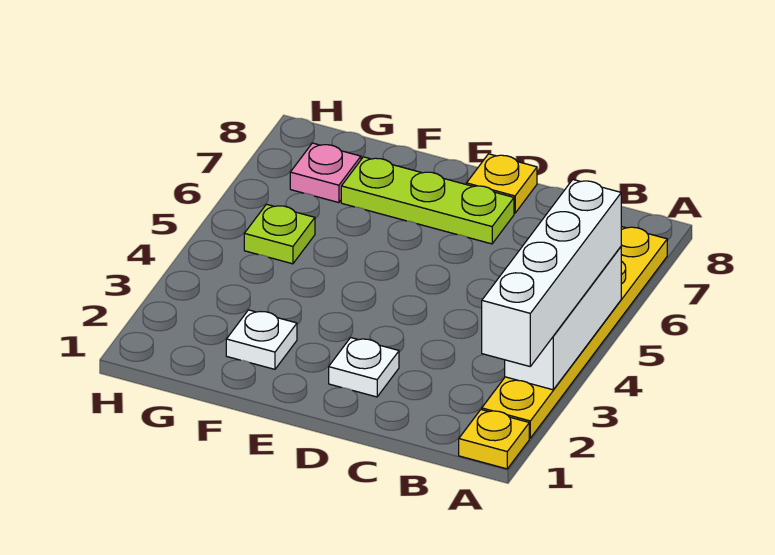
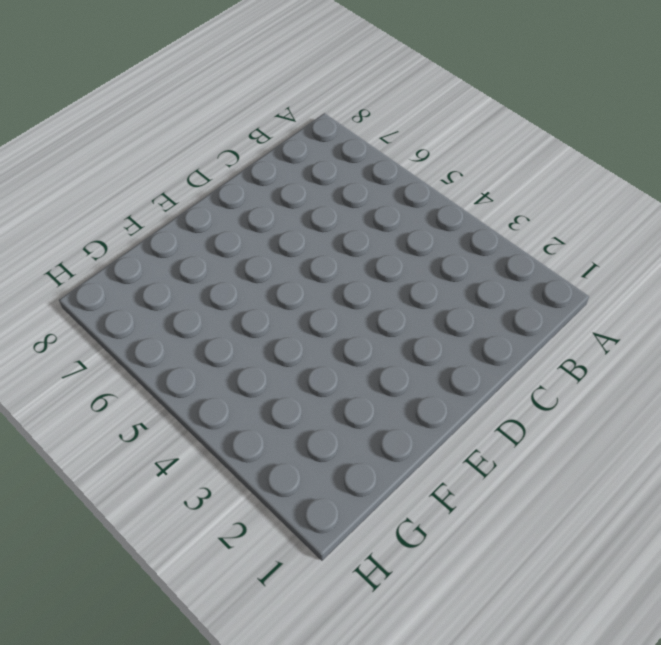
none -> yellow 1x1 plate [459,410,529,469]
none -> yellow 1x6 plate [482,226,667,438]

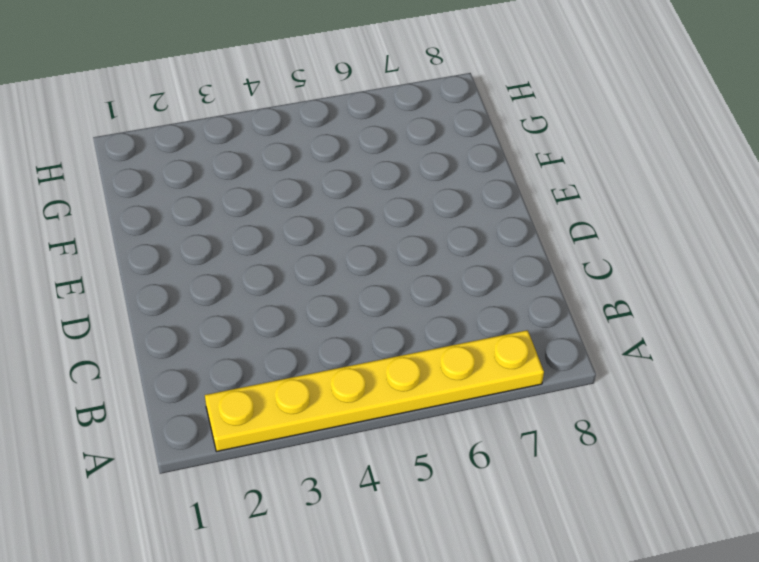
none -> yellow 1x1 plate [459,410,529,469]
none -> white 1x1 plate [329,338,399,397]

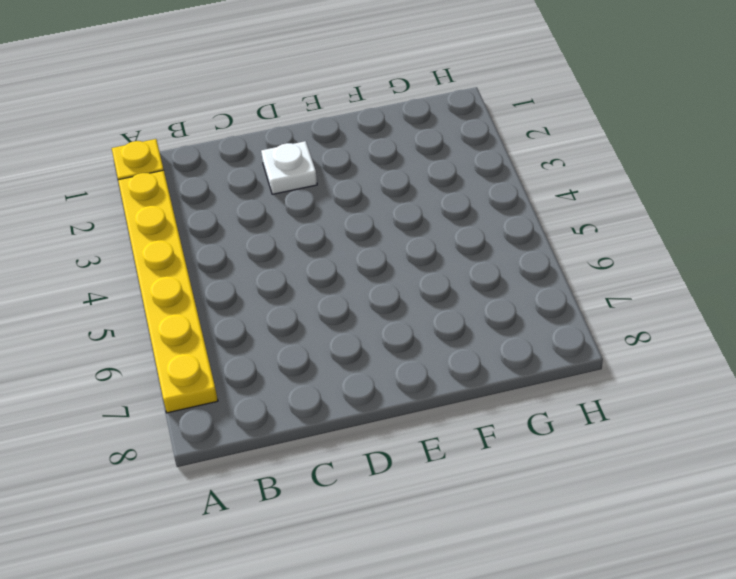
none -> lime 1x3 plate [341,157,514,244]
none -> yellow 1x1 plate [467,154,537,213]

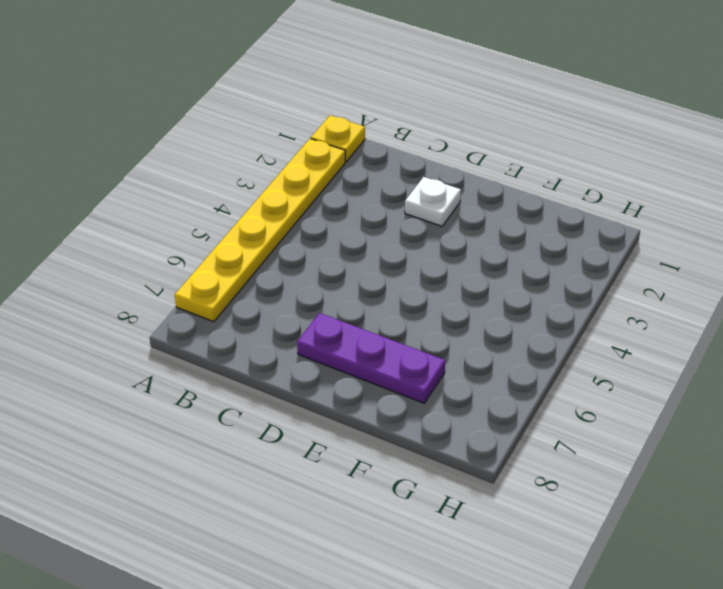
purple 1x3 plate [297,313,445,403] -> lime 1x3 plate [341,157,514,244]
none -> yellow 1x1 plate [467,154,537,213]
none -> white 1x1 plate [226,310,297,369]

